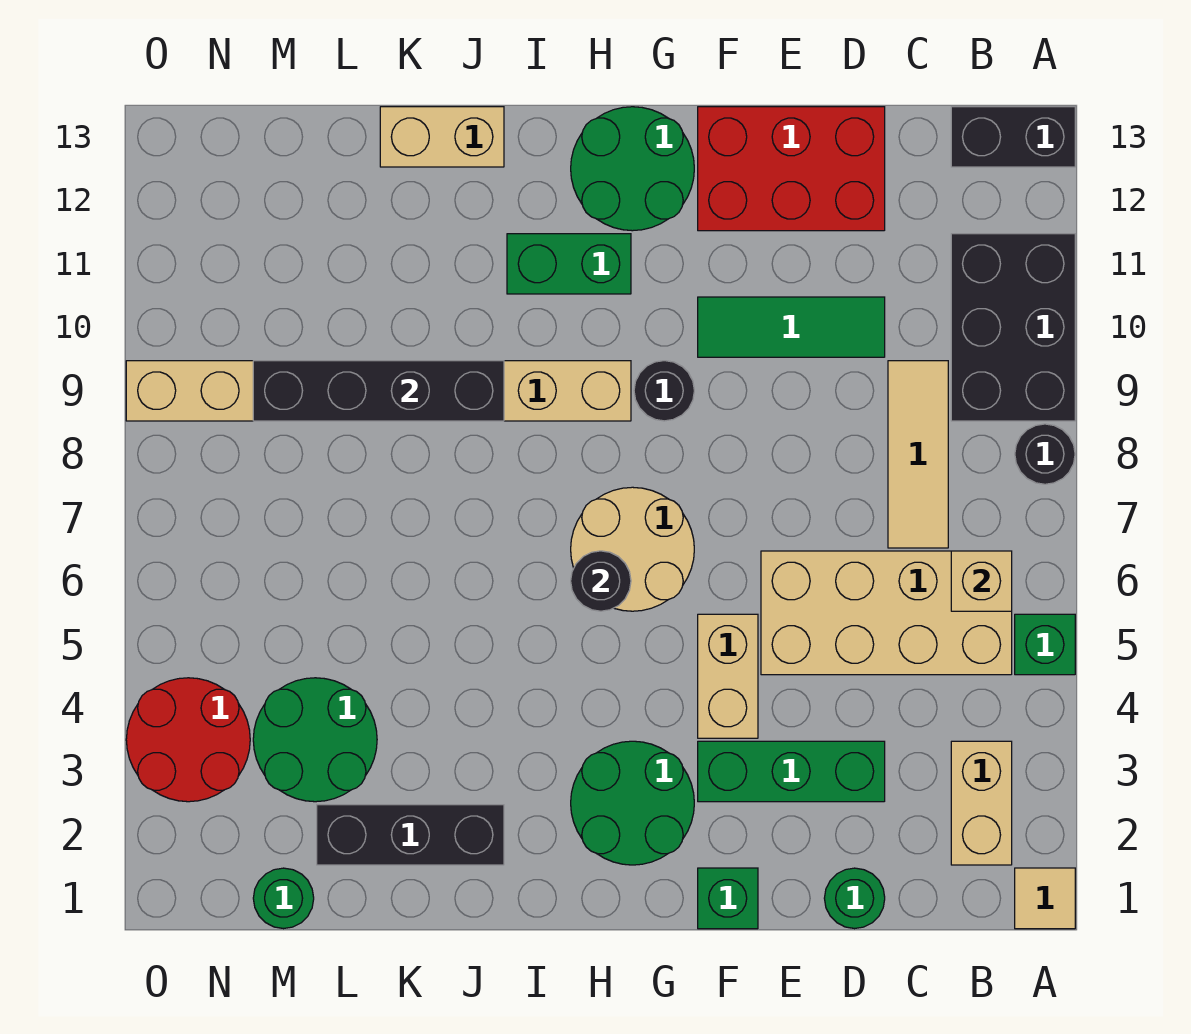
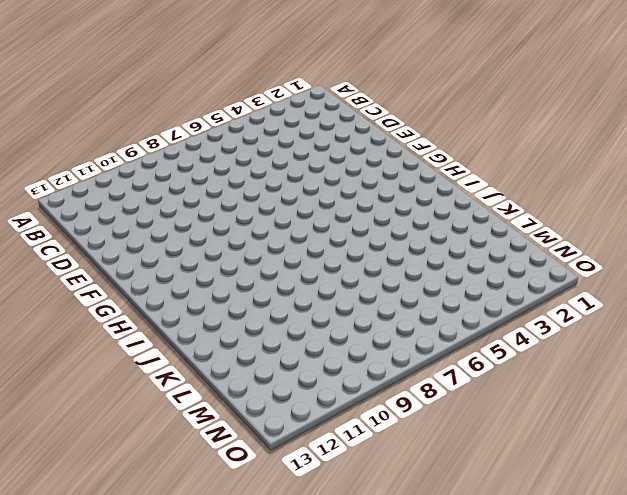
none -> tan 1x1 tile [1015,868,1075,929]
none -> green 1x1 brick [1015,614,1075,675]
none -> black 1x1 round brick [1015,424,1075,484]

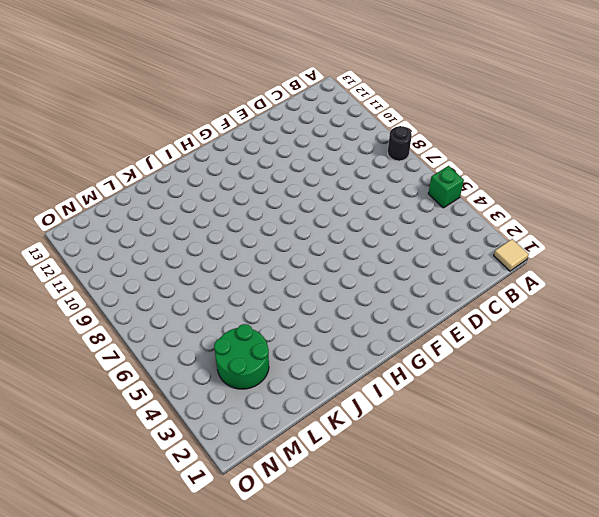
none -> black 2x3 brick [951,234,1075,421]
none -> black 1x2 brick [951,107,1075,167]
none -> tan 1x2 brick [951,741,1012,865]

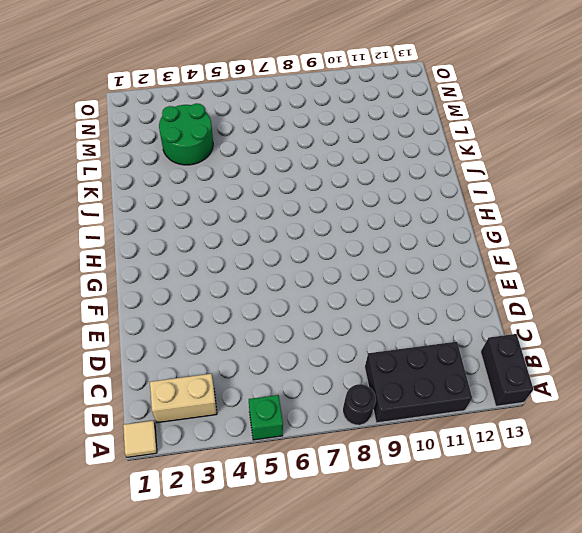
none -> tan 2x4 brick [761,551,1012,675]
none -> tan 1x3 tile [888,361,948,548]
none -> green 1x1 round brick [824,868,885,929]

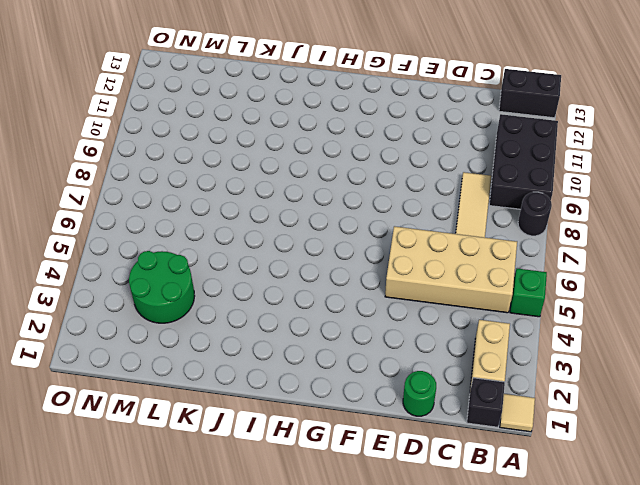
black 1x1 brick [467,378,505,427] -> none
none -> green 1x3 brick [698,741,885,802]
none -> green 1x3 tile [698,297,885,357]
none -> red 2x3 brick [698,107,885,231]

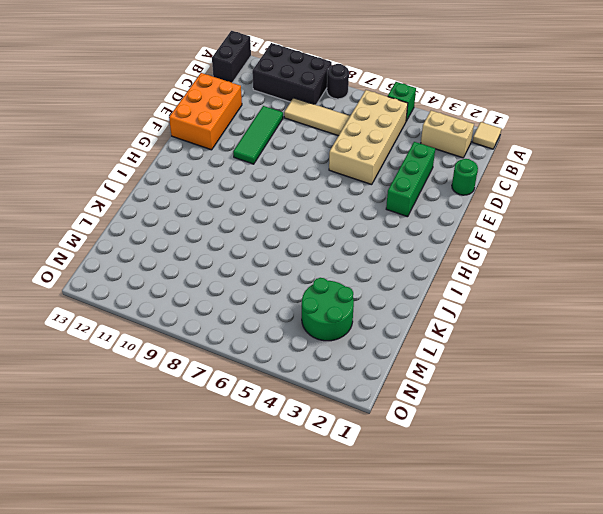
orange 2x3 brick [169,73,242,150] -> red 2x3 brick [698,107,885,231]
none -> green 1x1 brick [698,868,758,929]
none -> tan 1x2 brick [698,614,758,738]
none -> green 2x2 round brick [571,741,694,865]

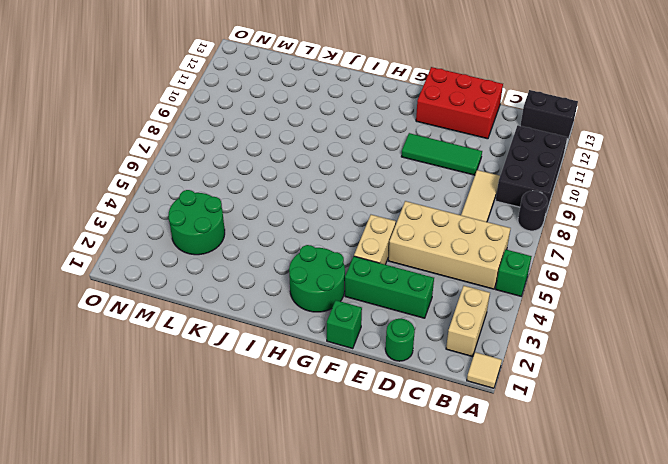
none -> tan 2x2 round brick [571,487,694,611]
none -> black 1x1 round brick [634,361,694,421]
none -> green 2x2 round brick [571,107,694,231]

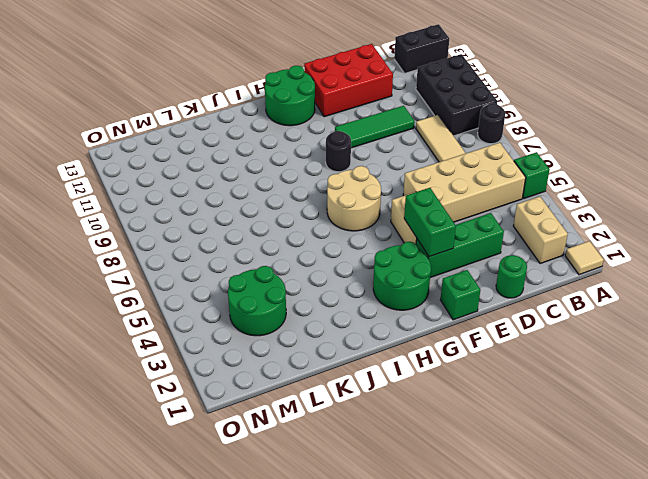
green 1x2 brick [404,188,456,257] -> green 1x2 brick turned to [507,234,631,294]
none -> tan 1x8 brick [126,361,631,421]
none -> black 1x3 brick [317,805,504,865]
none -> tan 1x2 brick [380,107,504,167]

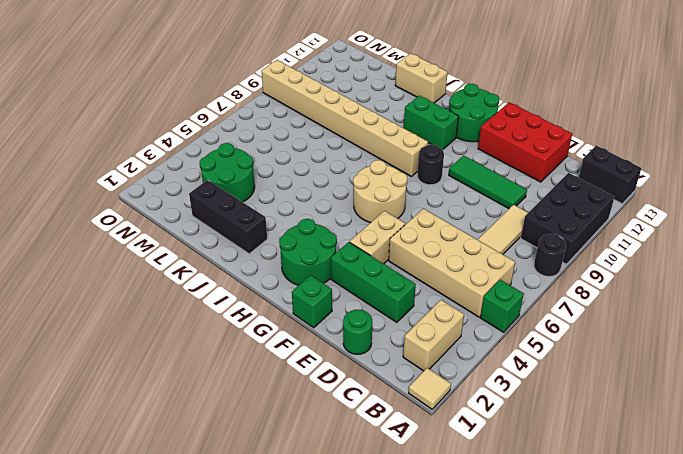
none -> green 1x1 round brick [253,868,314,929]
none -> red 2x2 round brick [126,678,250,802]
none -> tan 1x1 brick [951,551,1012,611]

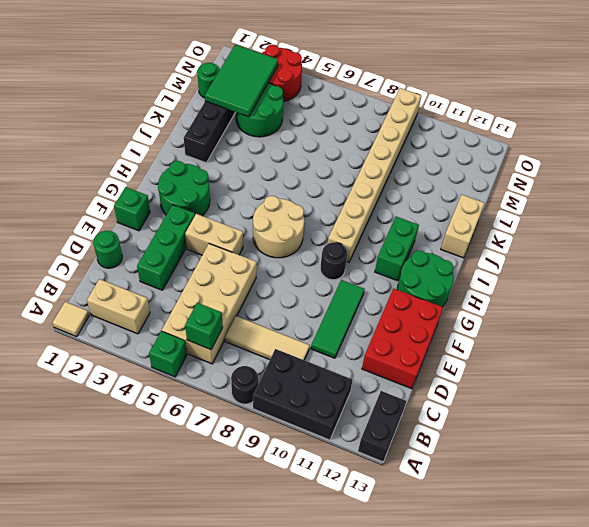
green 1x1 brick [185,303,223,350] -> tan 1x1 brick [951,551,1012,611]
green 2x3 tile [205,45,278,117] -> none
none -> black 1x1 round brick [571,551,631,611]
none -> black 1x4 brick [253,361,504,421]

